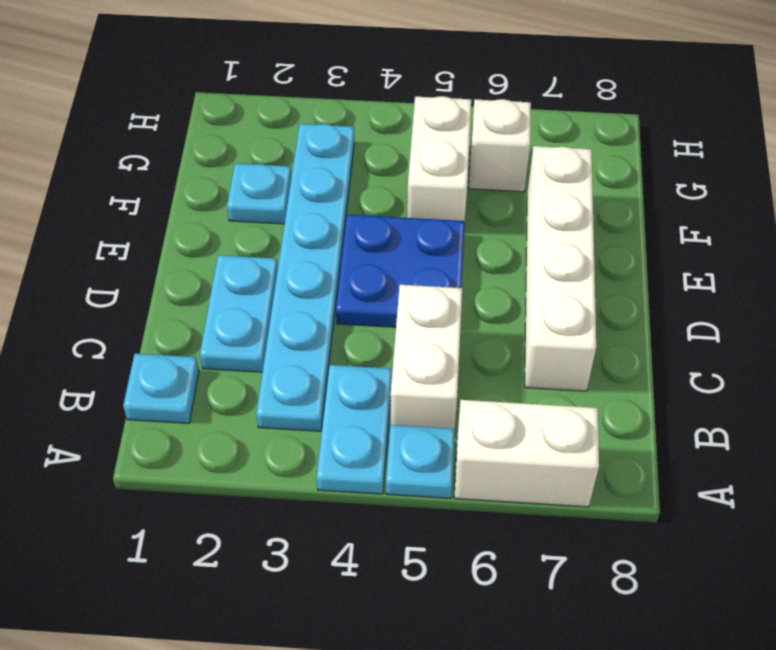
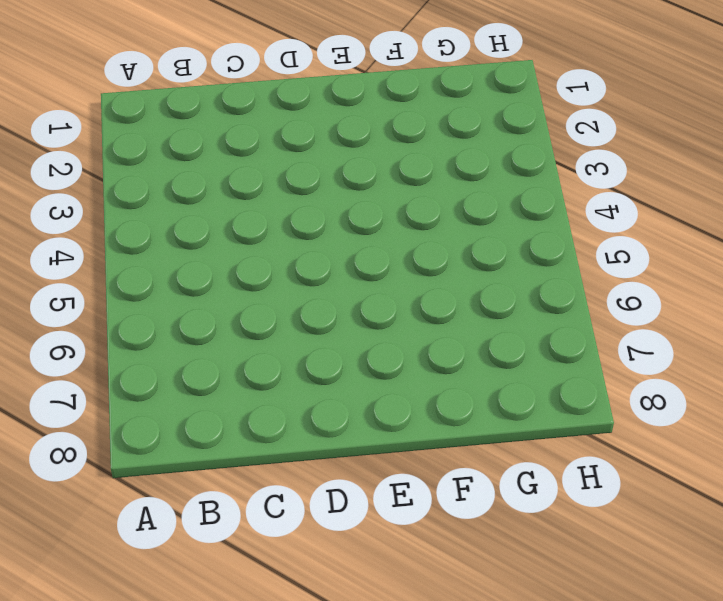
none -> cyan 1x2 plate [317,365,392,494]
none -> cyan 1x1 plate [386,425,455,498]
none -> white 1x2 brick [454,400,599,507]

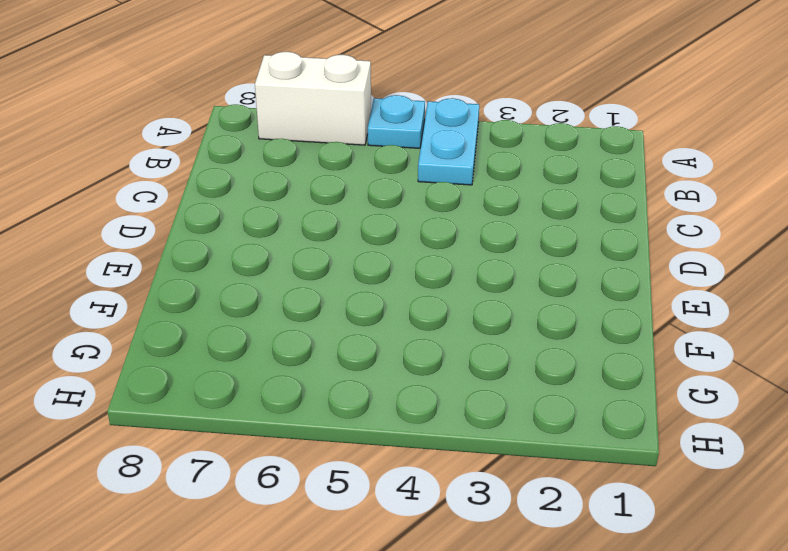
none -> cyan 1x1 plate [123,354,199,423]
none -> cyan 1x6 plate [256,124,354,431]
none -> white 1x2 brick [391,285,462,429]

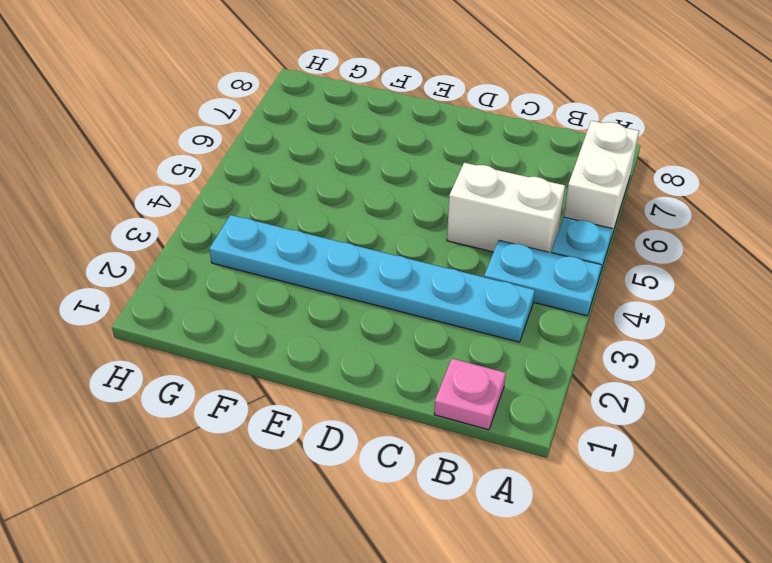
pink 1x1 plate [434,359,506,430] -> cyan 1x1 plate [123,354,199,423]
none -> cyan 1x2 plate [200,255,278,372]
none -> white 1x4 brick [525,146,596,391]
none -> blue 2x2 plate [336,215,465,327]

